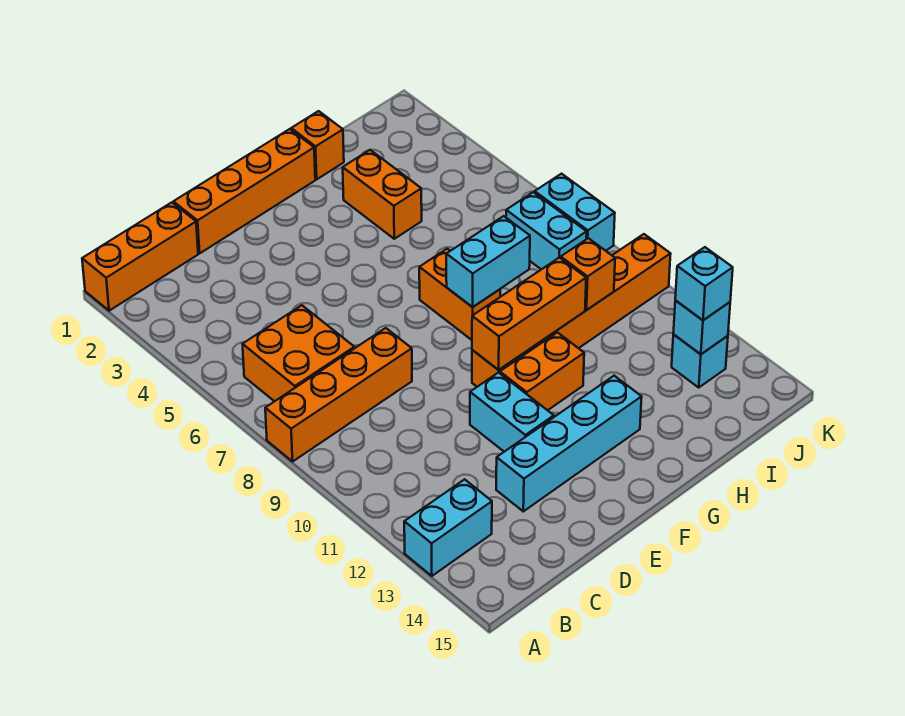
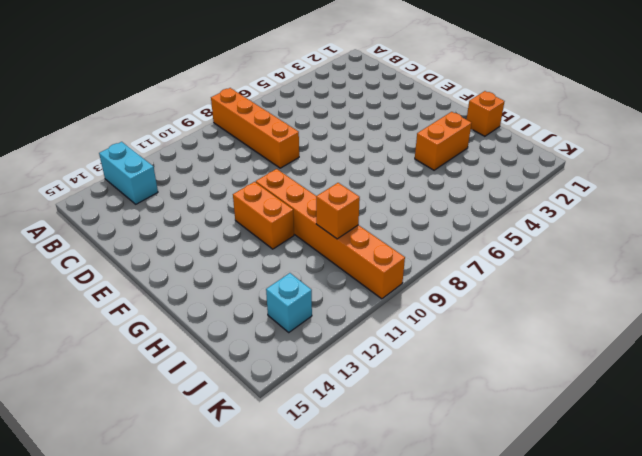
none -> orange 1x3 brick [82,202,198,311]
none -> orange 2x2 brick [243,305,354,401]
none -> orange 1x4 brick [173,129,315,253]

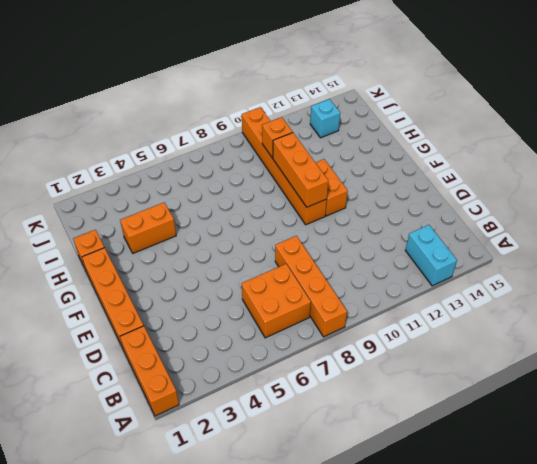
none -> cyan 1x4 brick [496,376,642,511]
none -> cyan 1x2 brick [470,372,554,452]
none -> orange 1x2 brick [419,249,500,340]

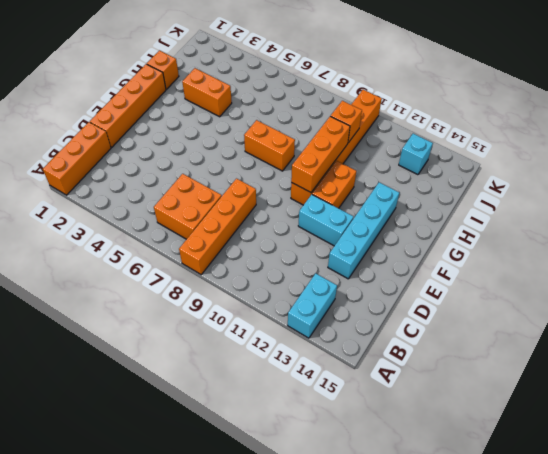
none -> cyan 1x2 brick [506,192,587,269]
none -> cyan 1x2 brick [535,174,615,251]
none -> cyan 1x2 brick [446,216,530,307]

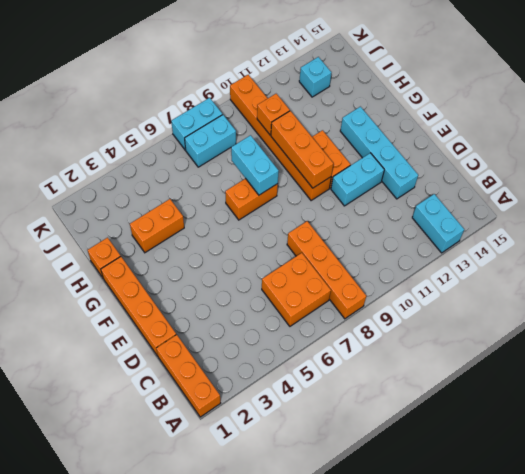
none -> cyan 1x1 brick [673,301,730,354]
none -> cyan 1x1 brick [675,247,733,320]

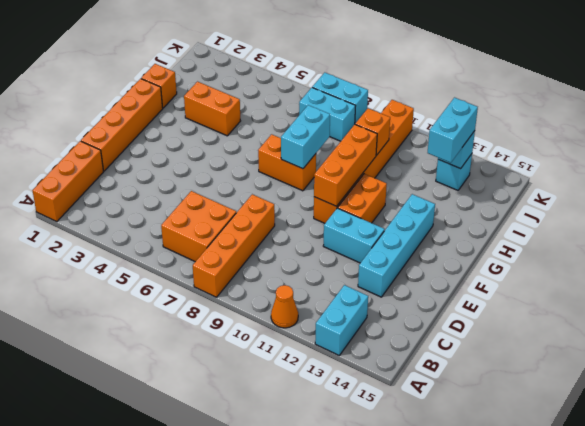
orange 1x1 cone [271,285,298,328] -> none
cyan 1x2 brick [428,98,478,163] -> cyan 1x1 brick [675,247,733,320]

